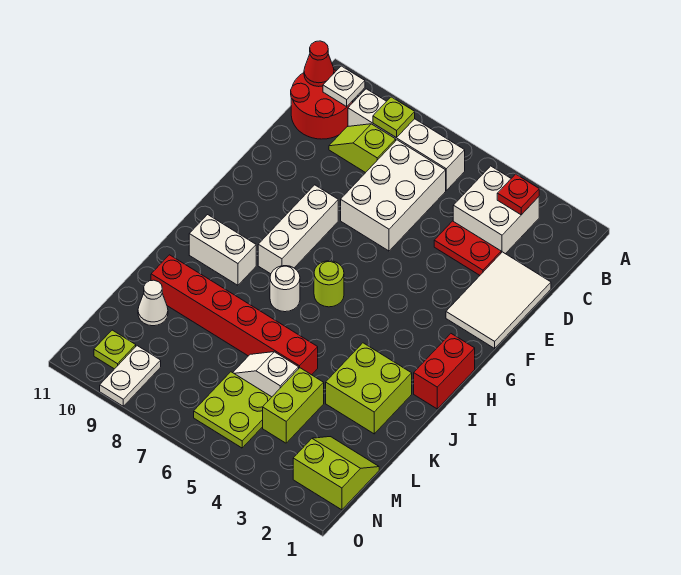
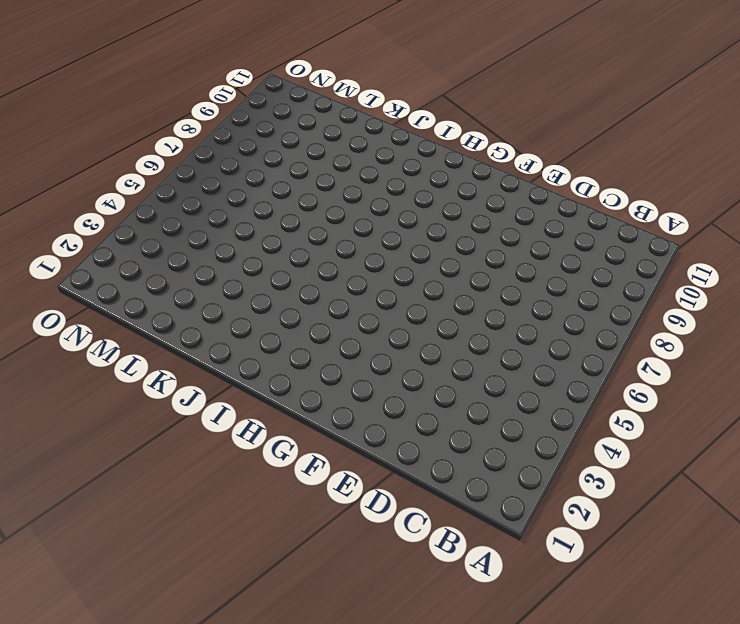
none -> white 2x2 brick [453,166,539,254]
none -> white 1x4 brick [348,89,465,190]
none -> red 2x2 round brick [291,70,353,139]

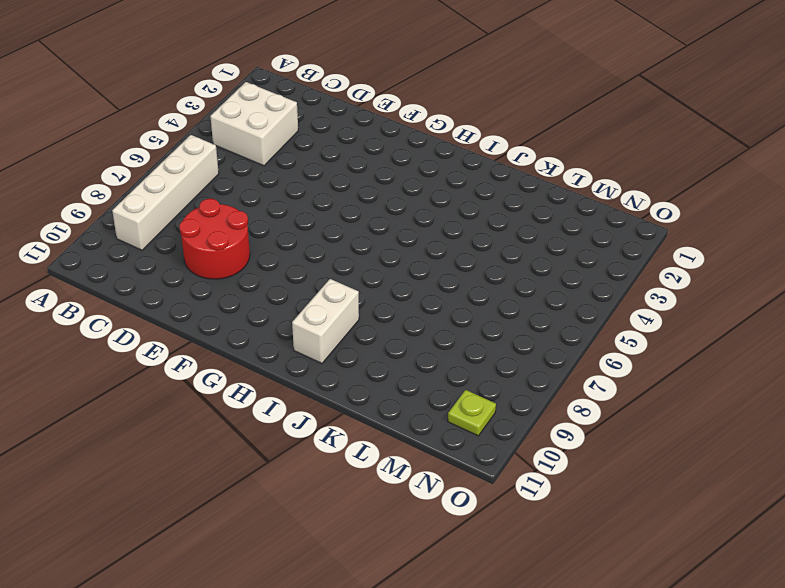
red 2x2 round brick [179,199,250,279] -> red 2x2 round brick moved to [291,70,353,139]
none -> white 2x3 brick [341,140,446,251]
none -> lime 1x2 slope [329,124,396,173]
none -> white 2x3 tile [446,252,551,348]

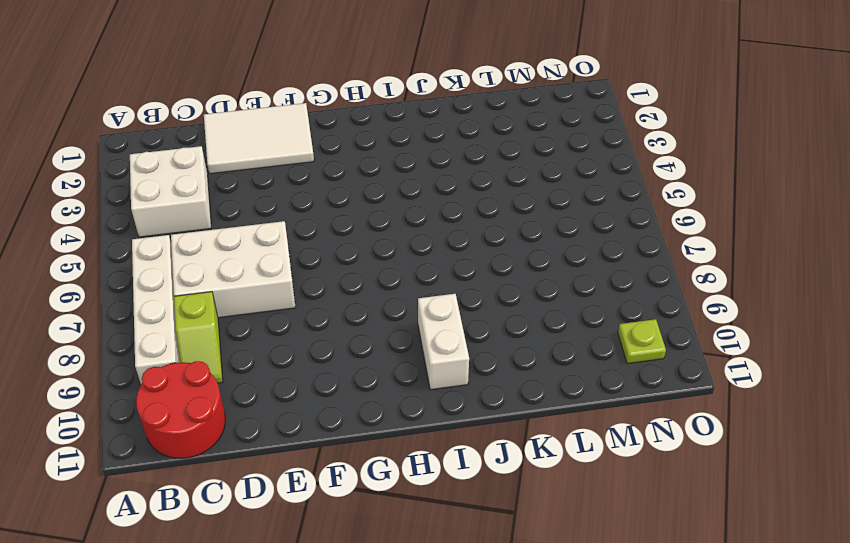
none -> red 1x2 plate [434,221,501,275]
none -> white 1x3 brick [258,185,338,274]
none -> red 1x2 brick [414,334,475,409]

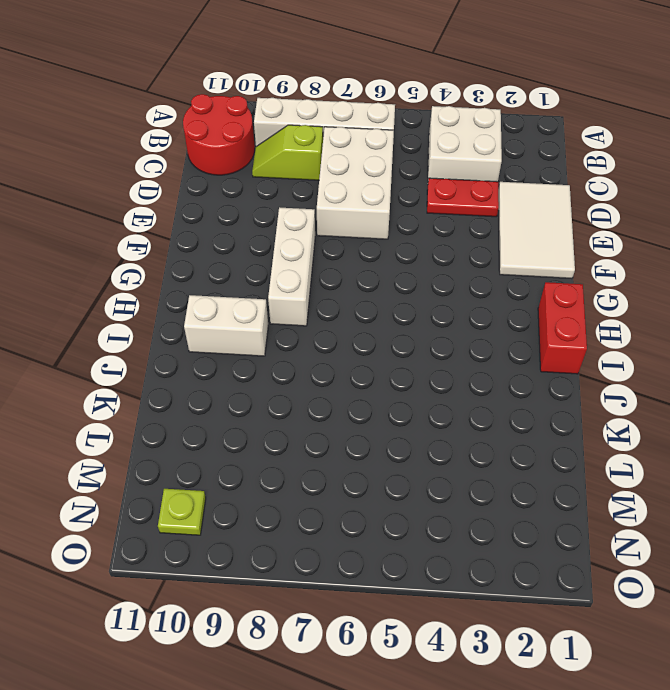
none -> lime 1x1 round brick [314,261,344,307]
none -> white 1x1 round brick [270,266,300,312]
none -> lime 2x2 brick [326,343,412,434]

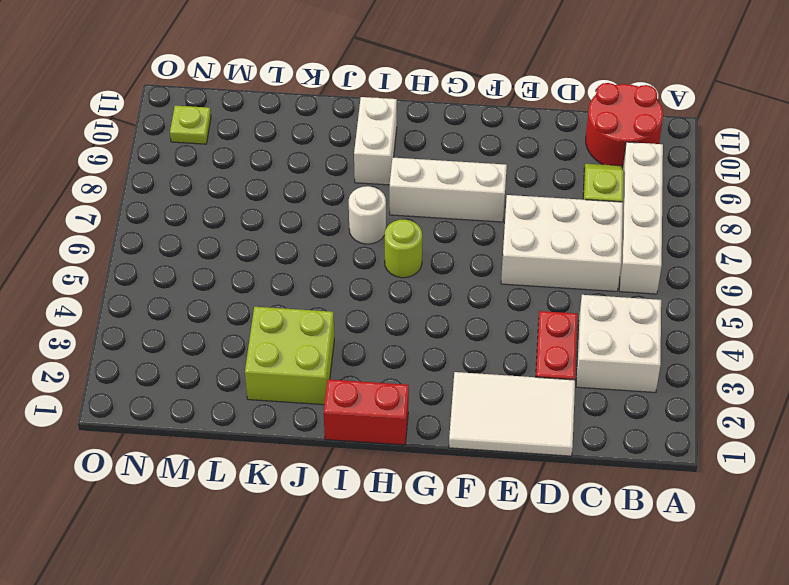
none -> red 1x6 brick [151,255,318,375]
none -> lime 1x2 brick [263,368,324,443]
none -> white 1x2 slope [233,352,299,397]

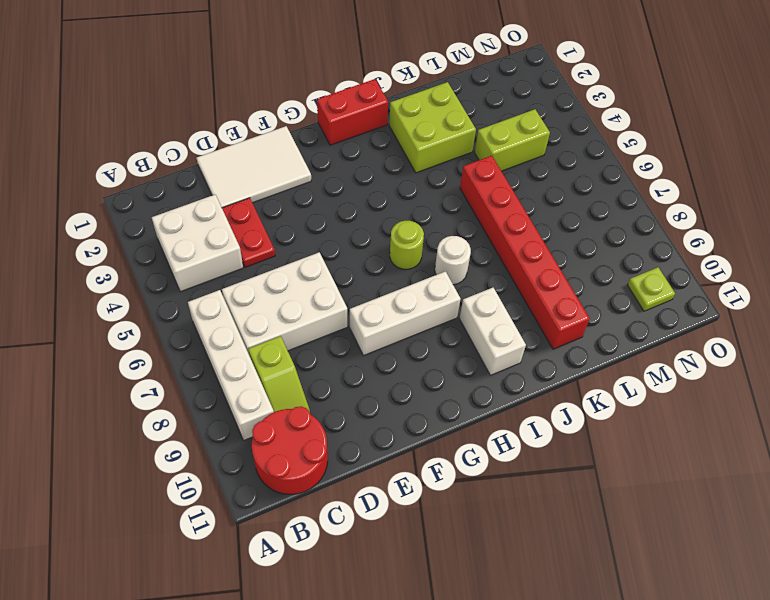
none -> white 1x2 slope [233,352,299,397]
none -> white 1x1 cone [138,280,168,326]
none -> lime 2x2 slope [293,437,379,510]

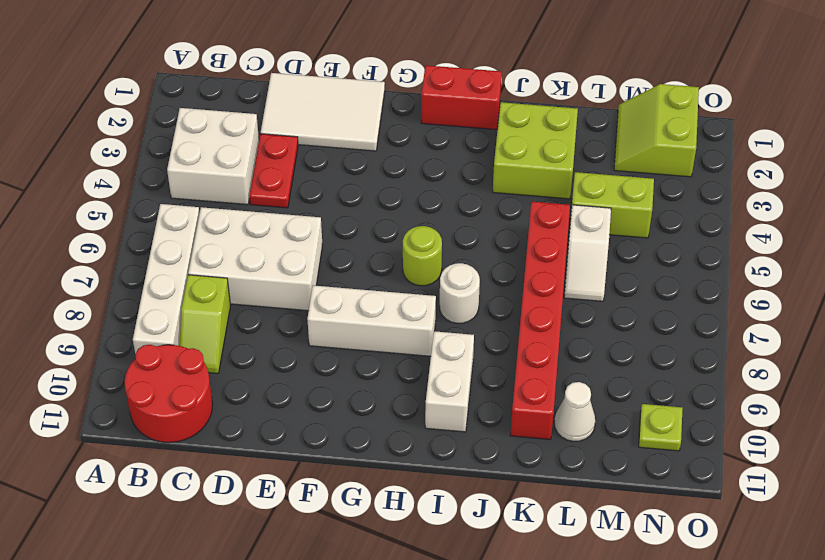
none -> lime 2x2 plate [194,372,271,448]
none -> white 1x2 plate [100,346,161,406]
none -> red 1x1 plate [497,174,539,215]

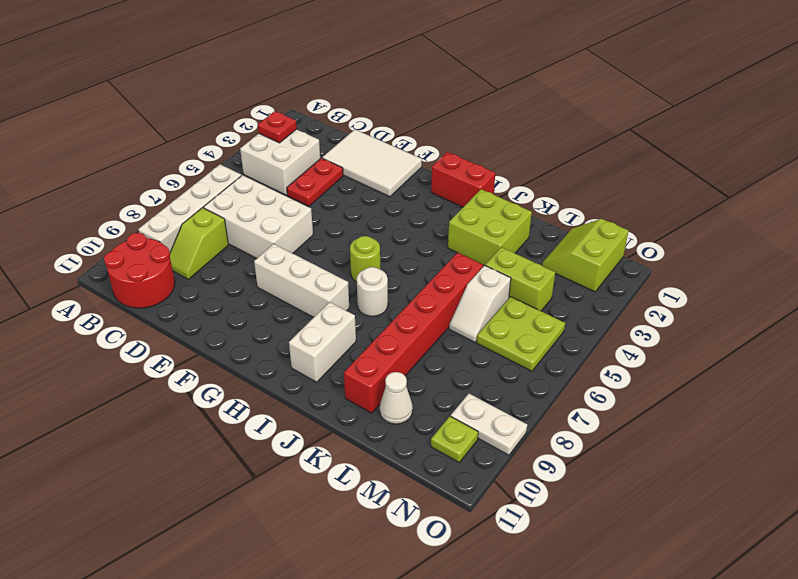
none -> lime 1x1 plate [373,97,415,137]
none -> white 1x1 plate [323,66,365,107]
none -> red 1x1 cone [304,41,334,87]

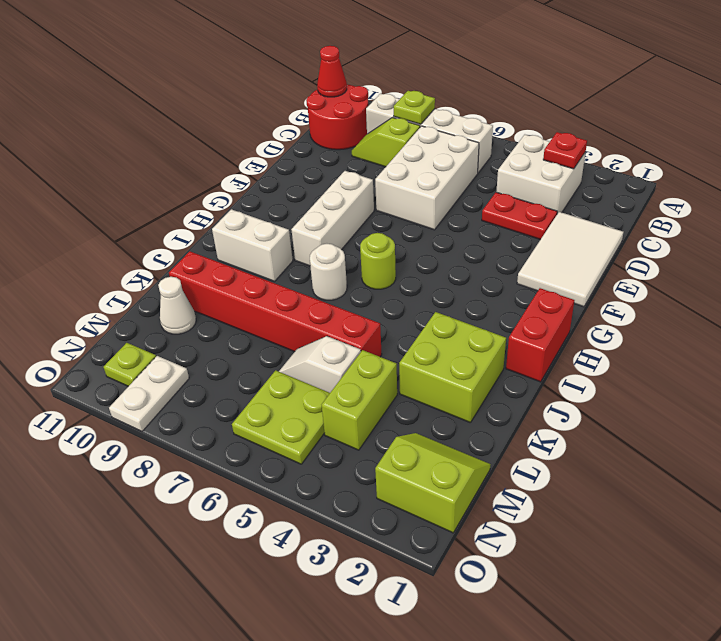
none -> white 1x1 plate [323,66,365,107]

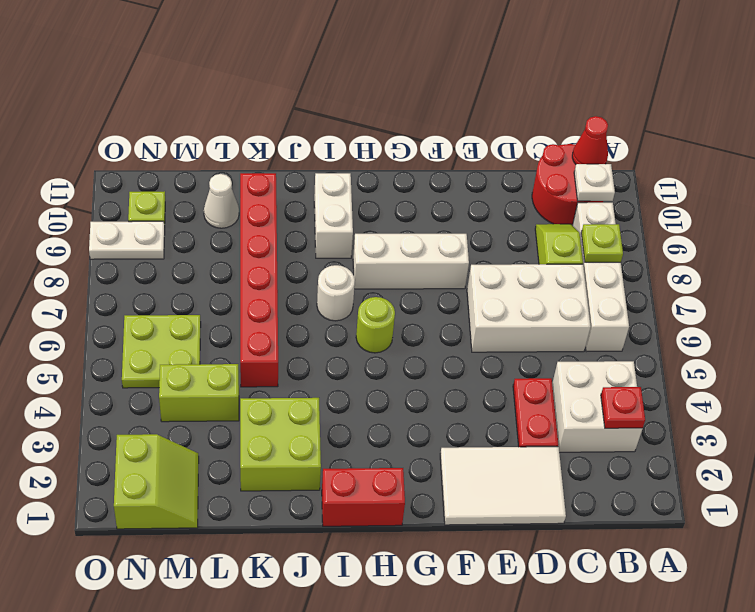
none -> white 1x2 slope [233,352,299,397]

